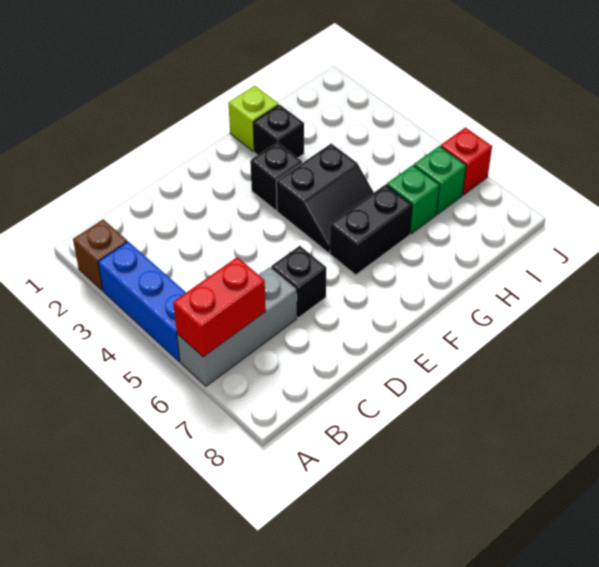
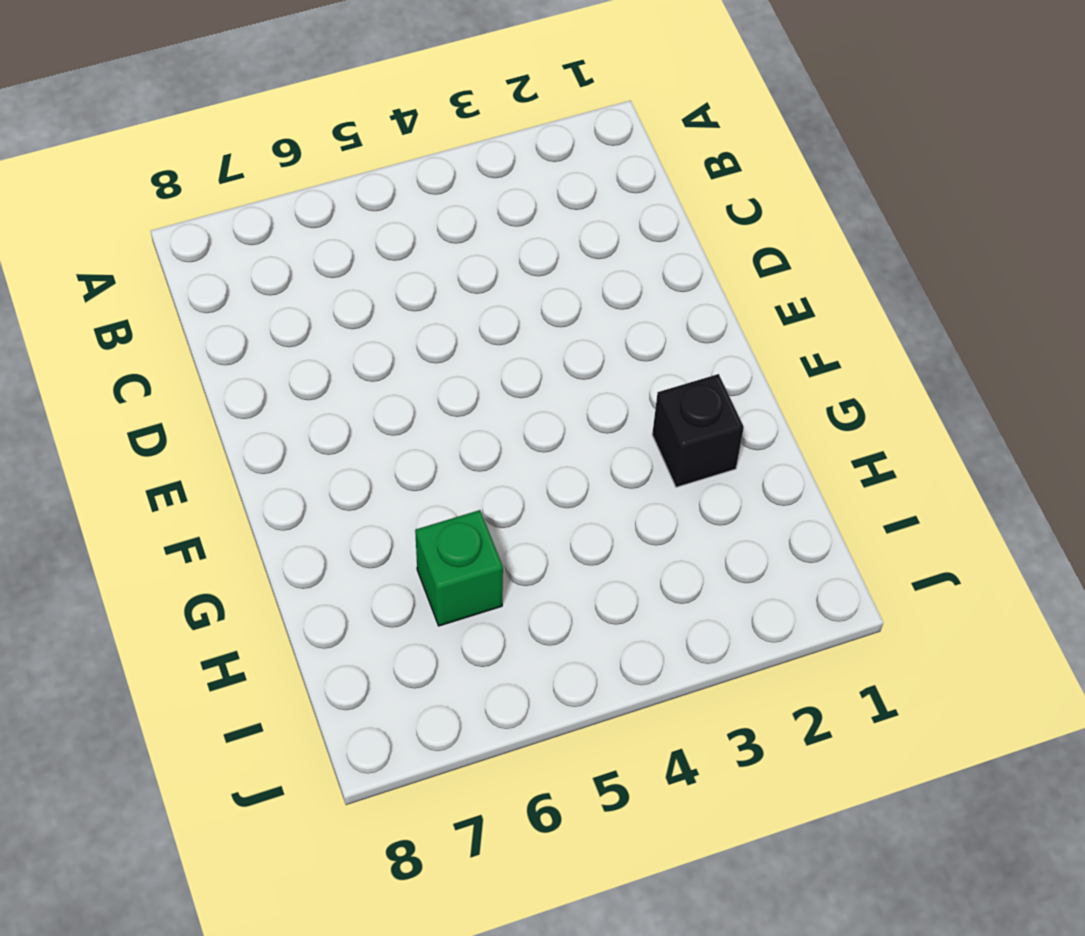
none -> brown 1x1 brick [73,219,127,290]
none -> blue 1x3 brick [98,242,186,361]
none -> grey 1x3 brick [177,267,297,386]

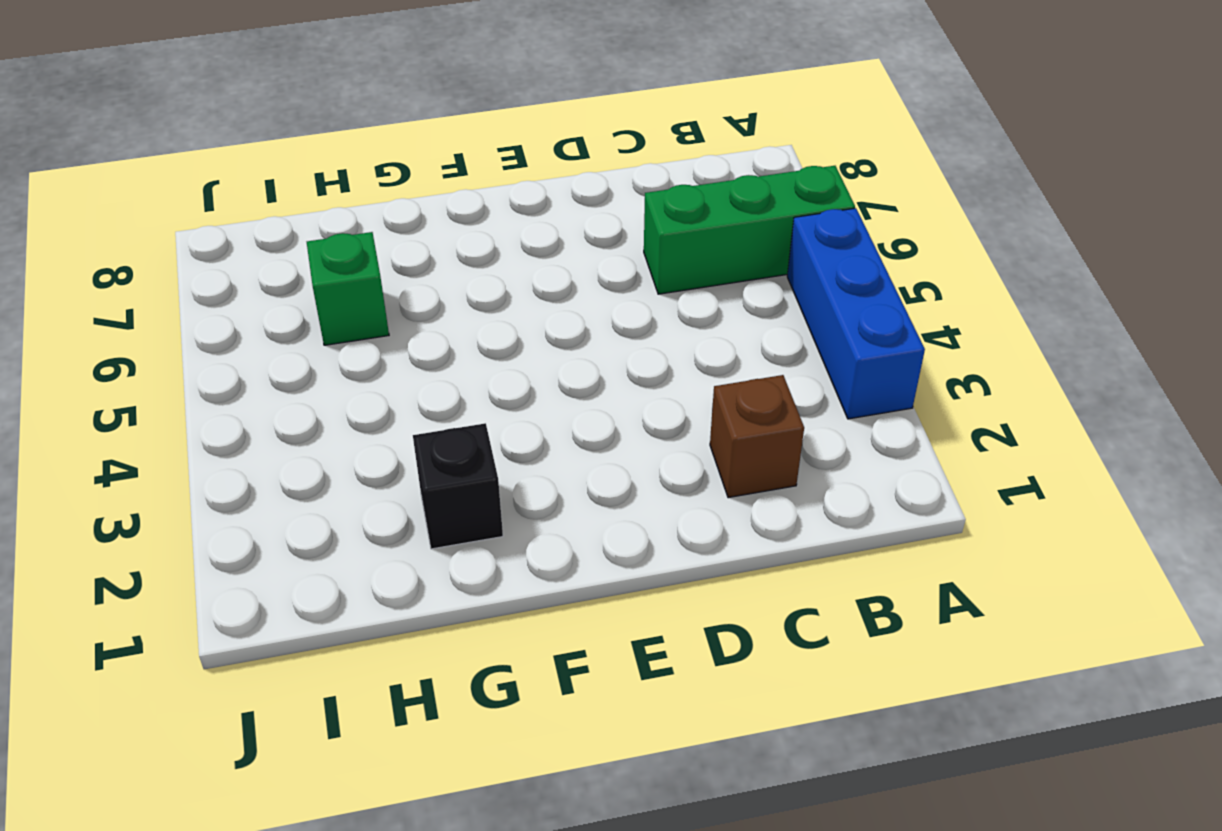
green 1x3 brick [644,166,855,294] -> grey 1x3 brick [177,267,297,386]
brown 1x1 brick [710,375,804,498] -> brown 1x1 brick moved to [73,219,127,290]
none -> black 1x1 brick [271,246,326,318]
none -> black 1x1 brick [250,142,302,210]
none -> black 2x2 slope [276,144,374,253]

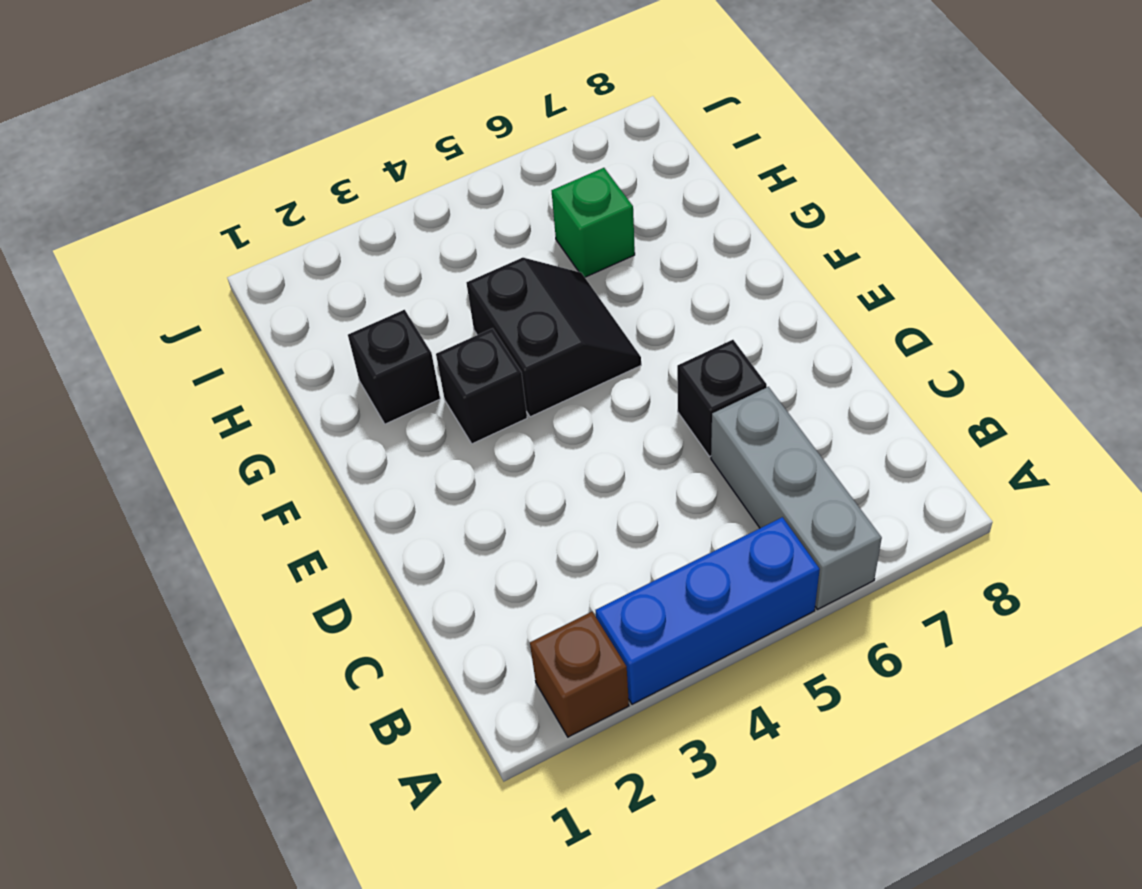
none -> black 1x2 brick [330,185,412,275]
none -> lime 1x1 brick [228,86,278,151]
none -> green 1x1 brick [414,146,466,214]

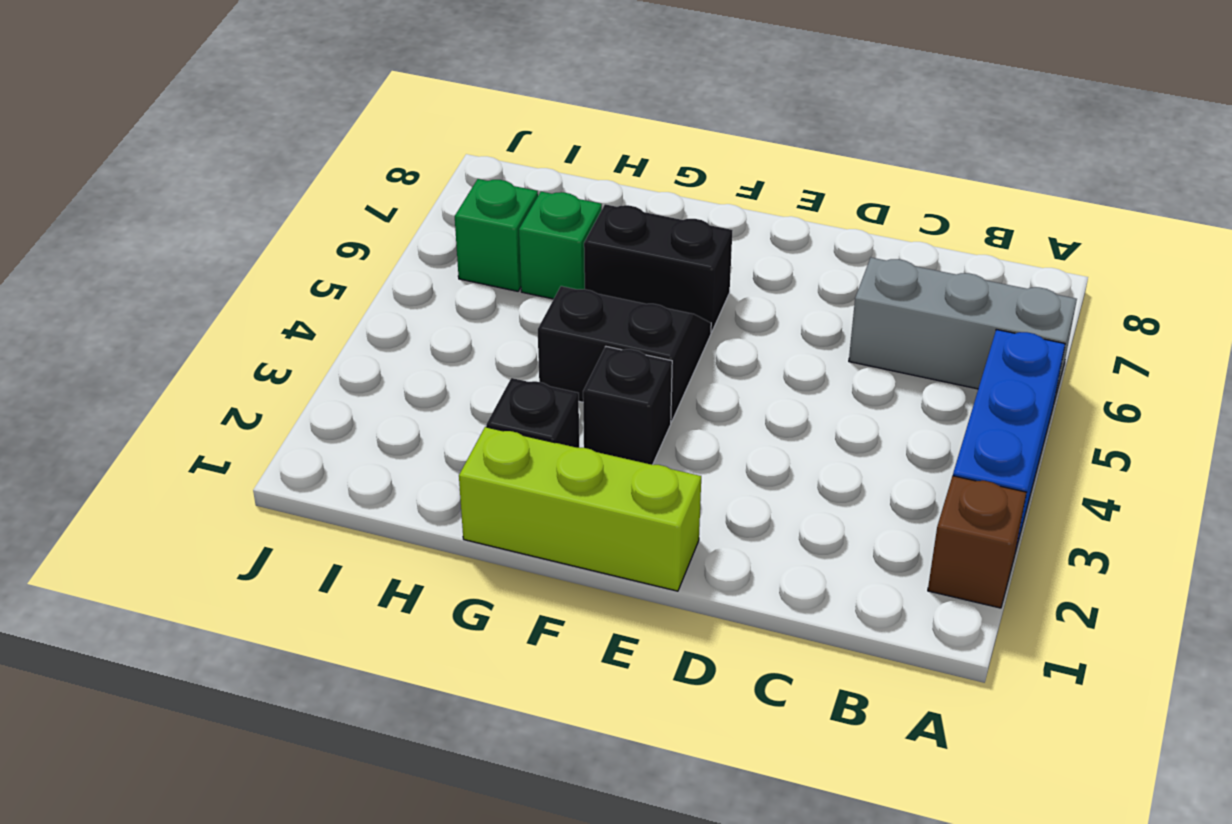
lime 1x3 brick [459,427,701,591] -> lime 1x1 brick [228,86,278,151]
none -> black 1x1 brick [271,246,326,318]
none -> red 1x1 brick [441,127,492,195]
none -> red 1x2 brick [173,257,266,357]

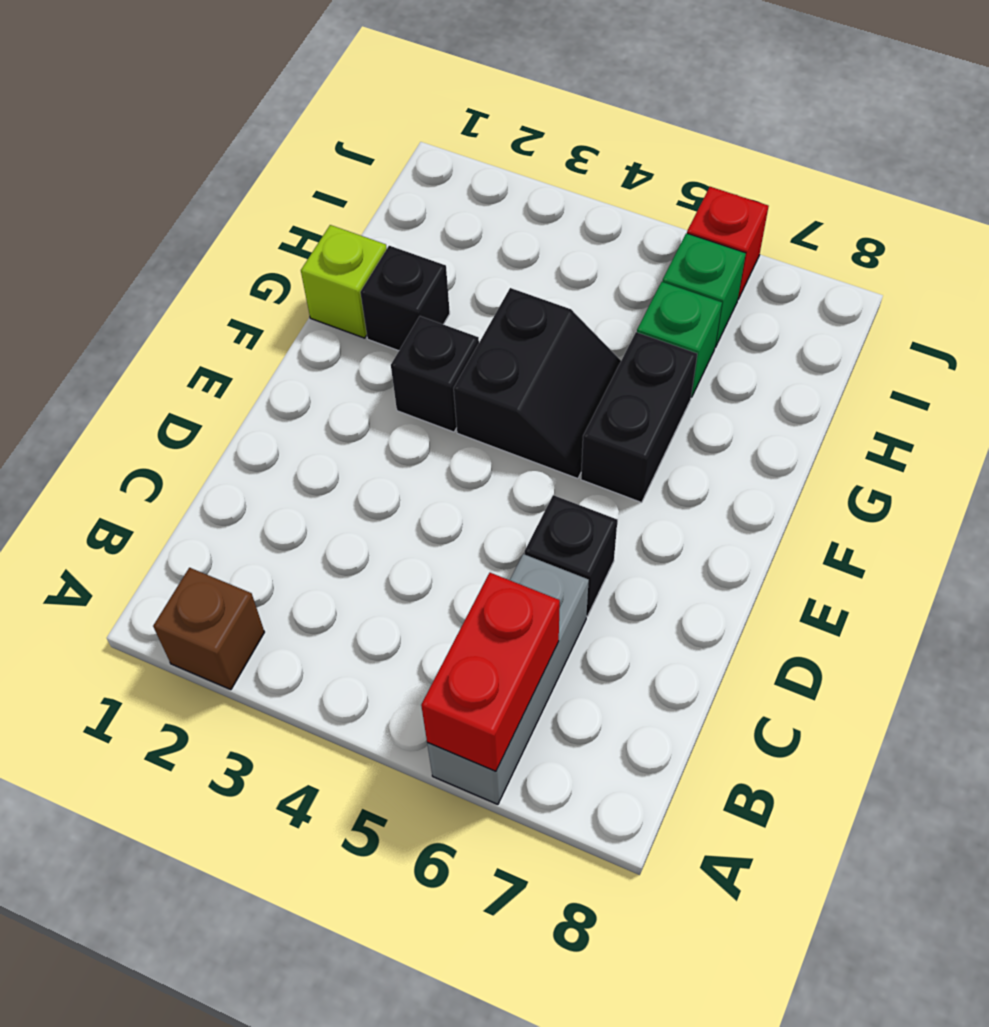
none -> blue 1x3 brick [98,242,186,361]

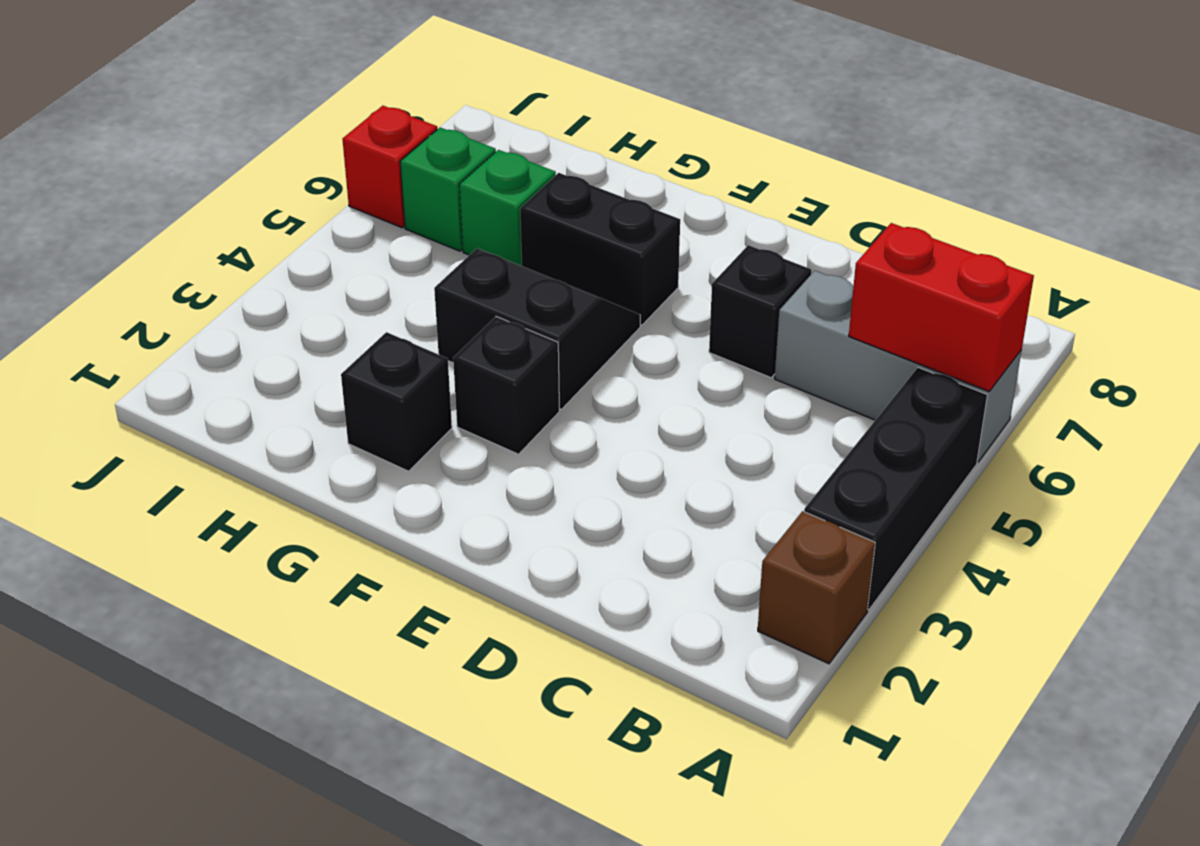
black 1x3 brick [804,367,987,610] -> blue 1x3 brick [98,242,186,361]
none -> lime 1x1 brick [228,86,278,151]

